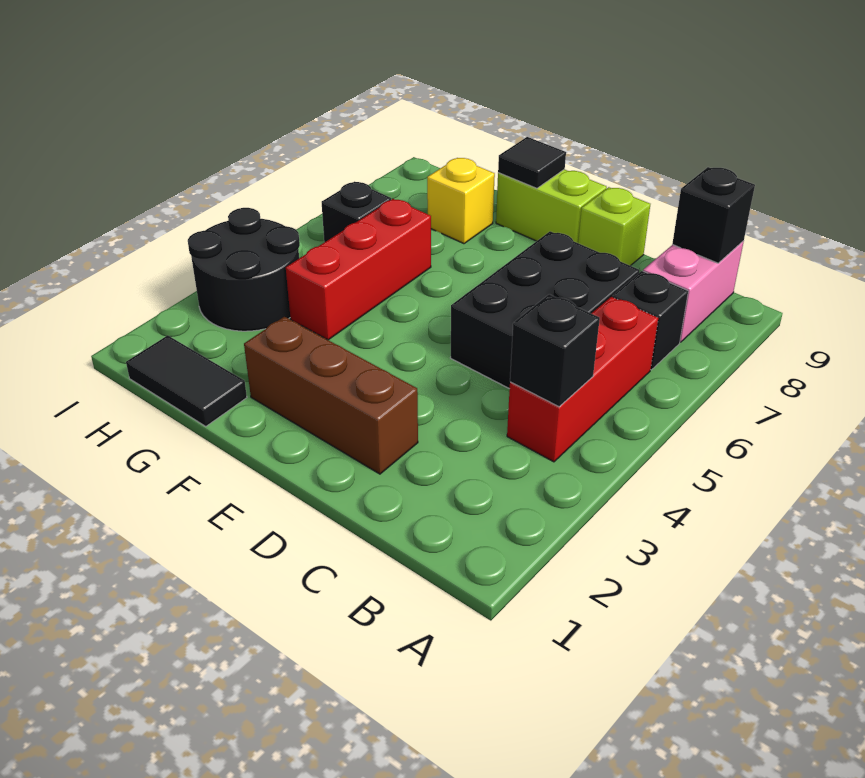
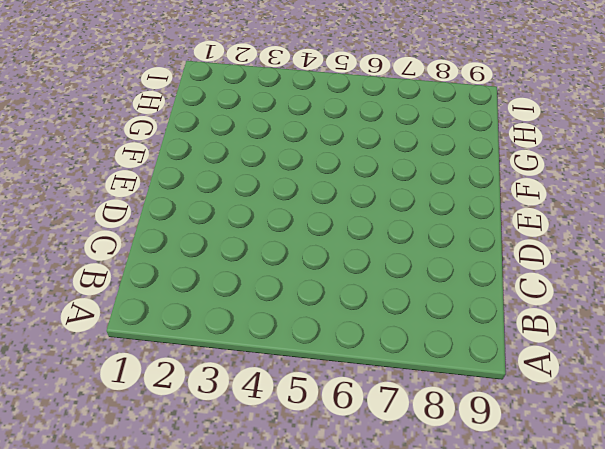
none -> red 1x3 brick [507,297,658,462]
none -> black 1x1 brick [613,271,688,370]
none -> pink 1x2 brick [643,241,744,342]

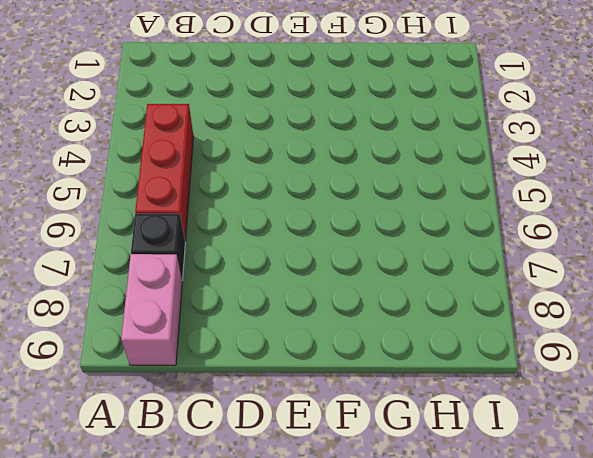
none -> black 2x3 brick [450,231,639,389]
none -> brown 1x3 brick [244,317,418,474]
none -> lime 1x1 brick [578,187,650,266]

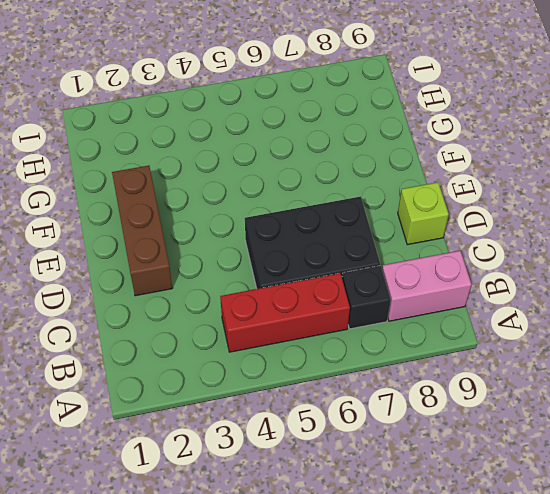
none -> lime 1x2 brick [496,169,607,243]
none -> black 1x2 tile [126,335,247,426]
none -> red 1x3 brick [286,199,431,340]

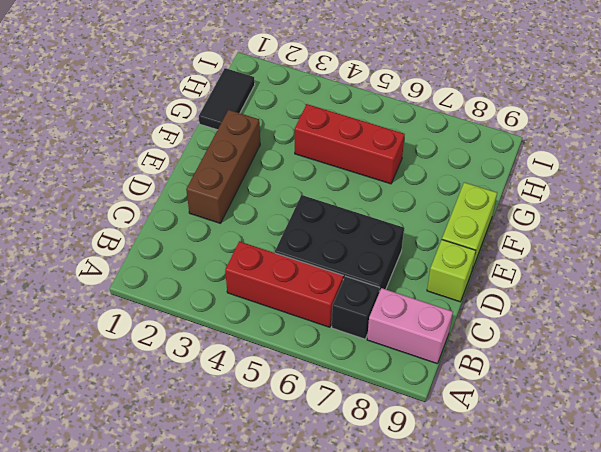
none -> yellow 1x1 brick [427,158,495,244]
none -> black 2x2 round brick [188,208,300,331]
none -> black 1x1 brick [322,182,391,242]

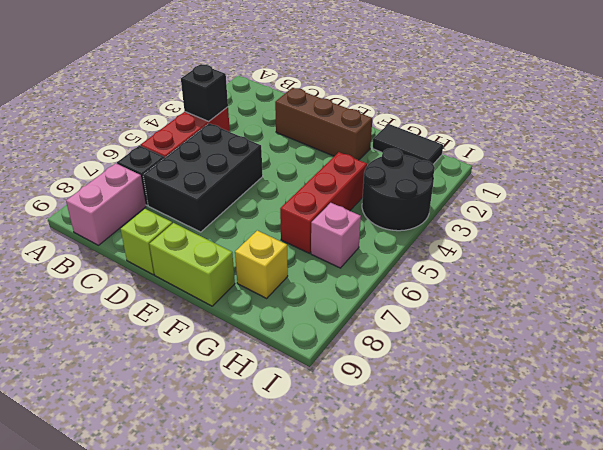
pink 1x1 brick [311,203,361,268] -> black 1x1 brick [322,182,391,242]
none -> black 1x1 brick [672,167,755,263]
none -> black 1x1 tile [498,137,566,188]

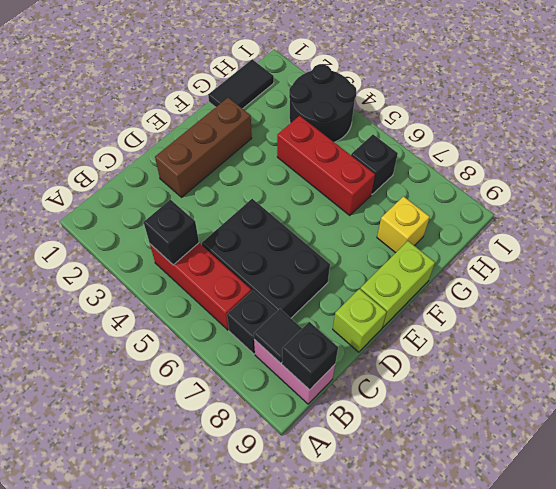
black 1x1 tile [254,309,302,363] -> black 1x1 tile moved to [498,137,566,188]

